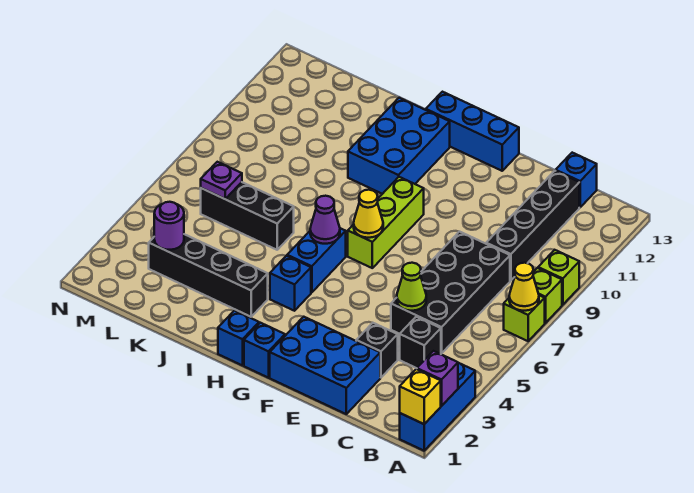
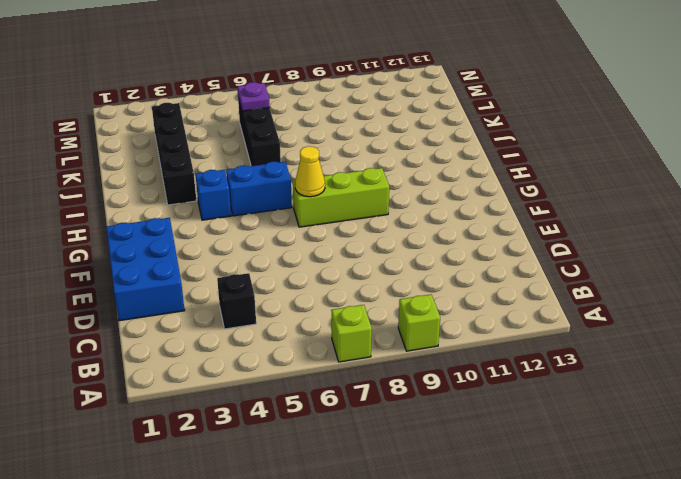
none -> blue 1x3 brick [400,363,475,451]
none -> lime 1x1 brick [533,268,562,323]
none -> black 2x4 brick [391,232,510,353]

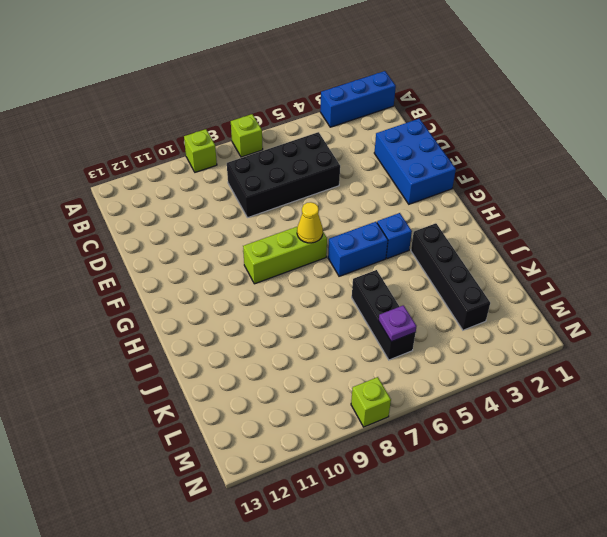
lime 1x1 brick [351,377,391,427] -> lime 1x1 brick moved to [533,268,562,323]
none -> black 1x1 brick [400,317,441,368]
none -> black 1x4 brick [486,171,579,280]
none -> blue 1x1 brick [556,153,597,207]

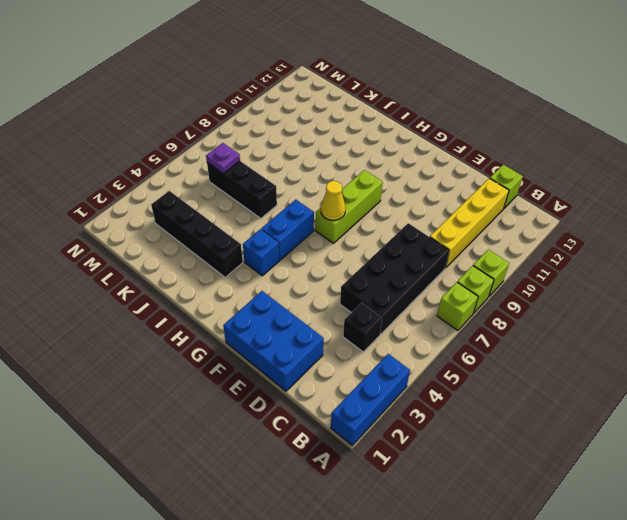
yellow 1x4 brick [430,178,509,268] -> black 1x4 brick [486,171,579,280]
lime 1x1 brick [490,165,523,208] -> blue 1x1 brick [556,153,597,207]
none -> black 1x1 brick [356,323,398,378]
none -> blue 1x3 brick [426,92,519,171]
none -> blue 1x1 brick [244,323,285,378]

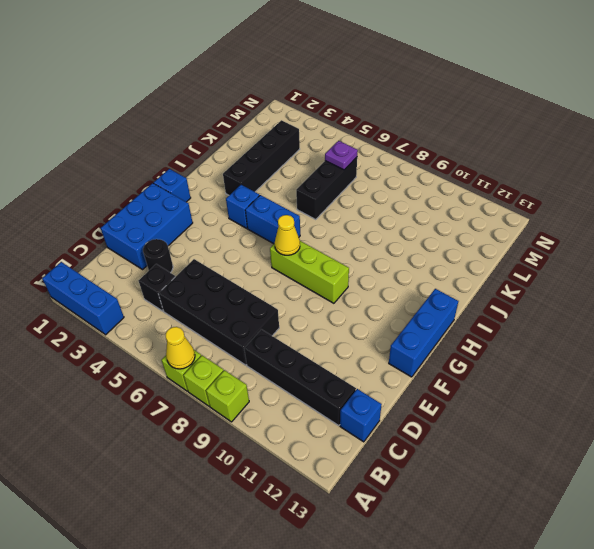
black 1x1 round brick [143,239,173,273] -> black 1x1 brick [356,323,398,378]
none -> blue 1x1 brick [218,311,259,366]
none -> blue 2x3 brick [348,98,450,194]
none -> yellow 1x1 brick [400,369,441,424]

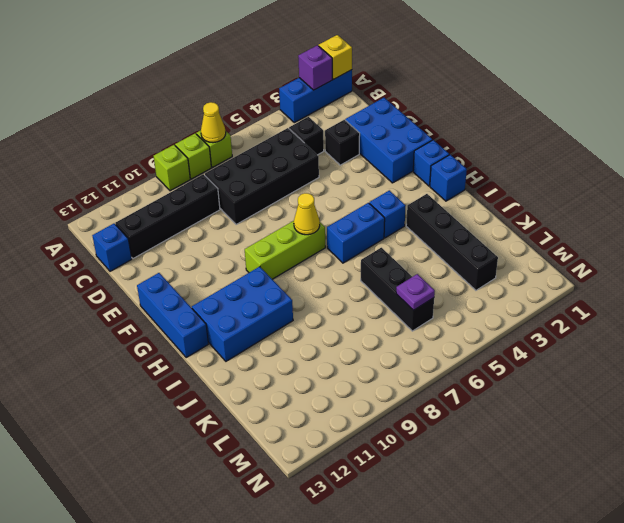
none -> lime 1x1 cone [397,263,426,311]
none -> purple 1x1 cone [310,196,340,244]
none -> purple 1x1 round brick [154,202,184,250]

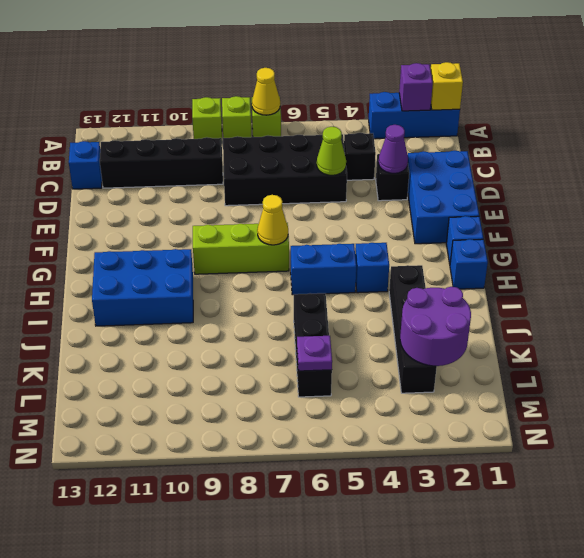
purple 1x1 cone [378,125,408,173] -> purple 1x1 cone moved to [310,196,340,244]
purple 2x2 round brick [400,287,471,366] -> purple 1x1 round brick [154,202,184,250]
none -> blue 1x3 brick [426,92,519,171]

